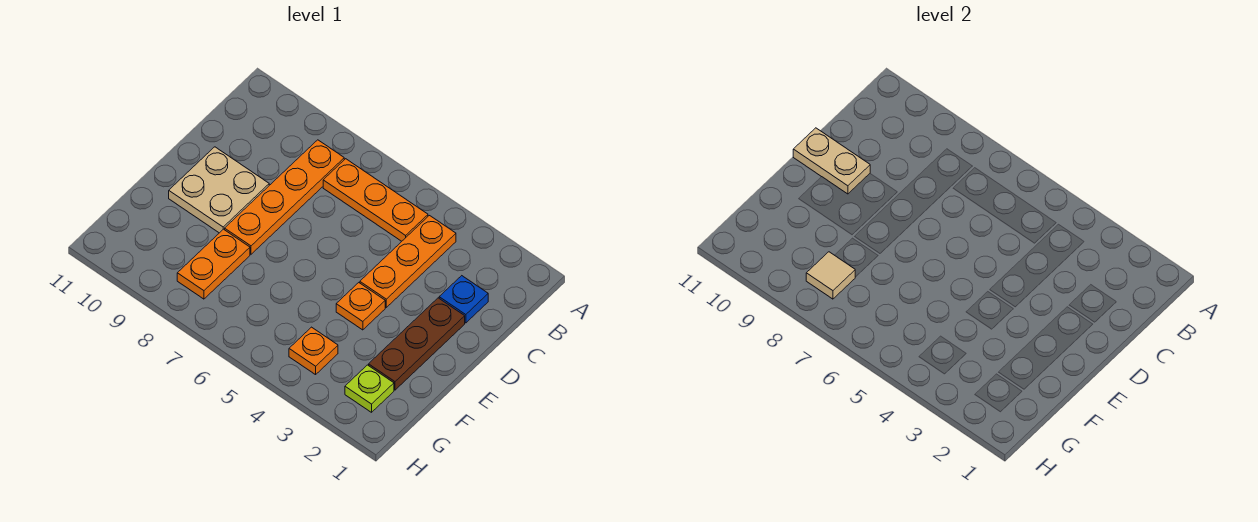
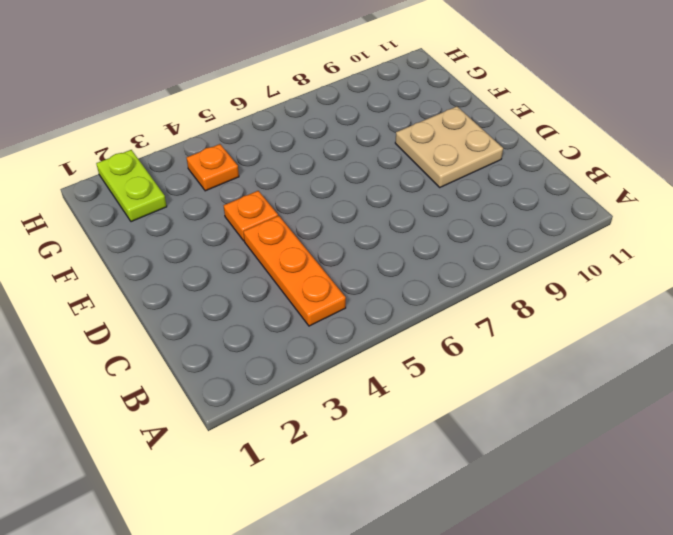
lime 1x2 plate [96,150,167,222] -> lime 1x1 plate [345,365,394,412]
none -> orange 1x3 plate [323,159,428,241]
none -> orange 1x4 plate [225,140,344,254]
none -> blue 1x1 plate [439,276,488,323]

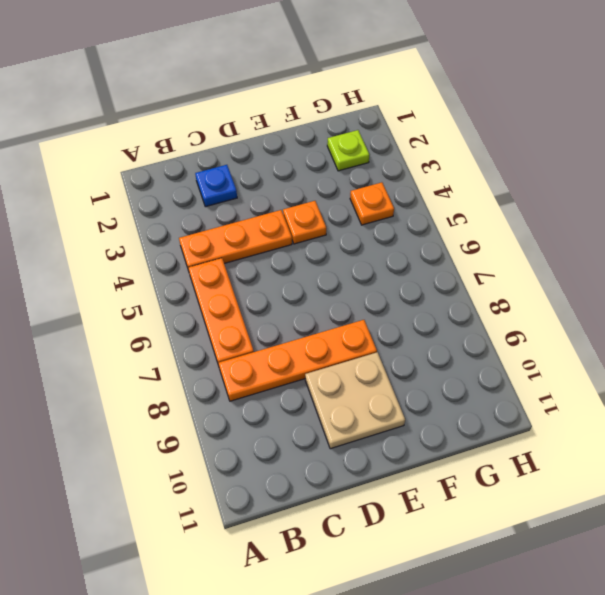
none -> brown 1x3 plate [369,298,465,390]
none -> orange 1x2 plate [177,229,250,299]
none -> tan 1x2 plate [793,128,870,194]

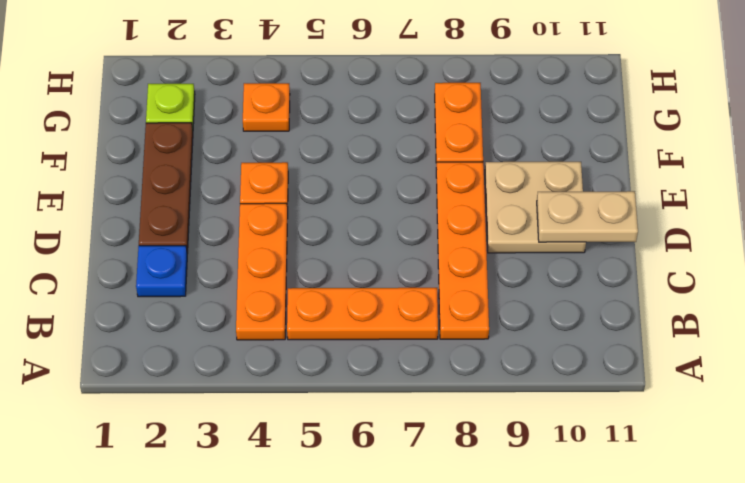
none -> tan 1x1 tile [806,252,855,299]

